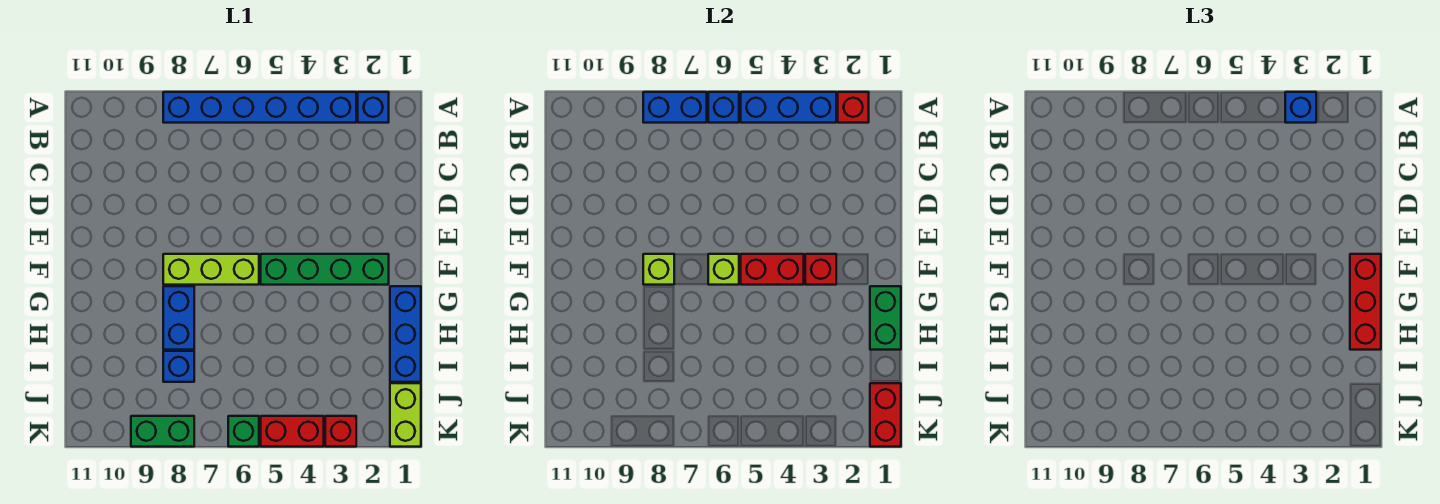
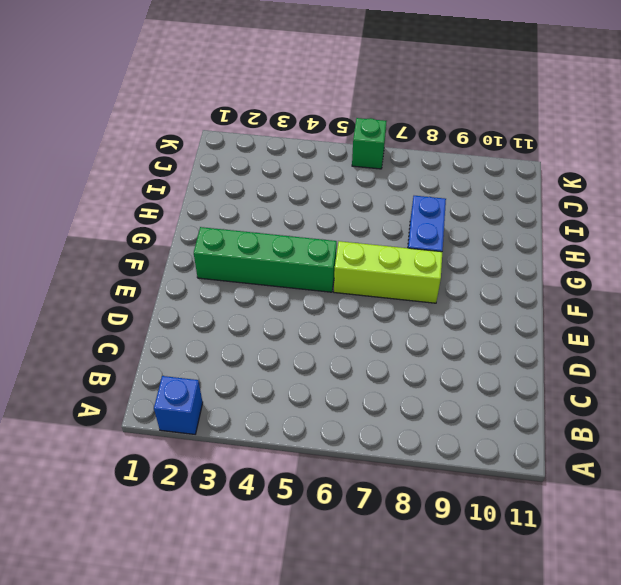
none -> blue 1x6 brick [163,92,356,123]
none -> blue 1x3 brick [390,286,421,382]
none -> blue 1x1 brick [163,351,194,382]

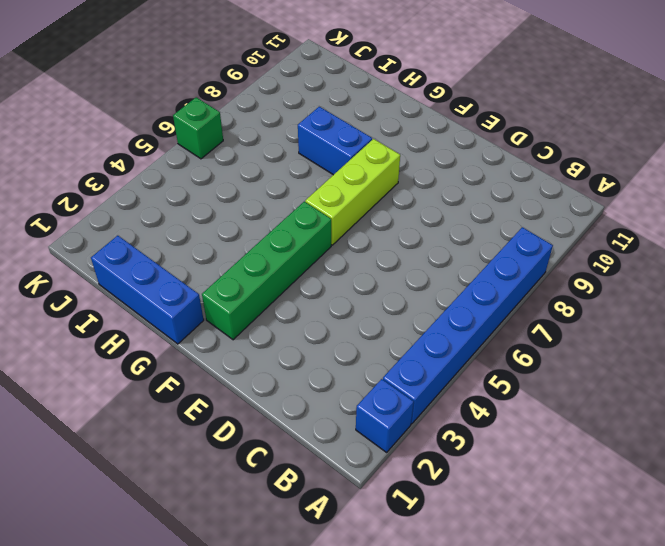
none -> blue 1x1 brick [163,351,194,382]
none -> lime 1x2 brick [390,383,421,447]
none -> red 1x1 brick [325,416,356,447]

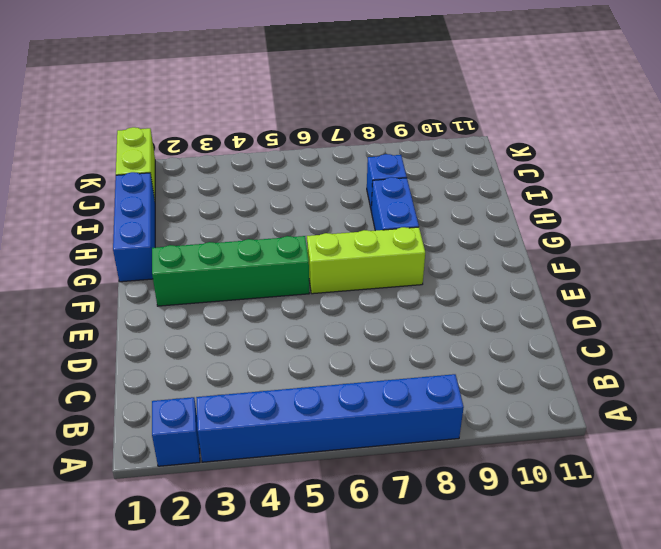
none -> red 1x1 brick [325,416,356,447]
none -> red 1x2 brick [261,416,324,447]
none -> green 1x1 brick [228,416,259,447]

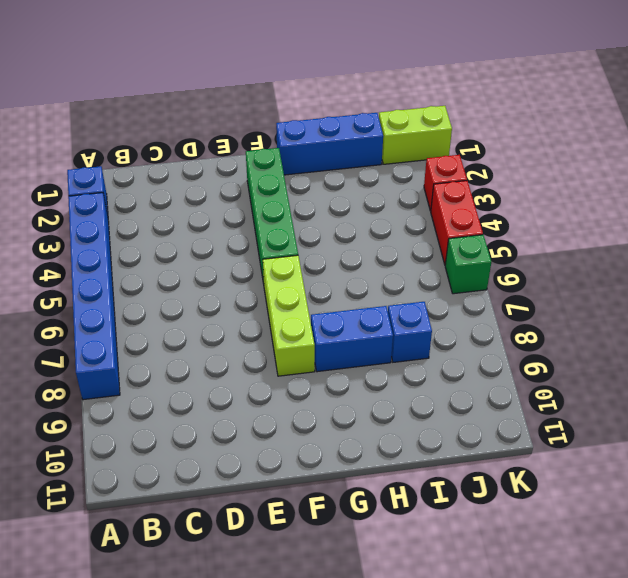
none -> green 1x2 brick [131,416,194,447]
none -> red 1x1 brick [838,92,869,123]
none -> blue 1x3 brick [741,92,836,123]

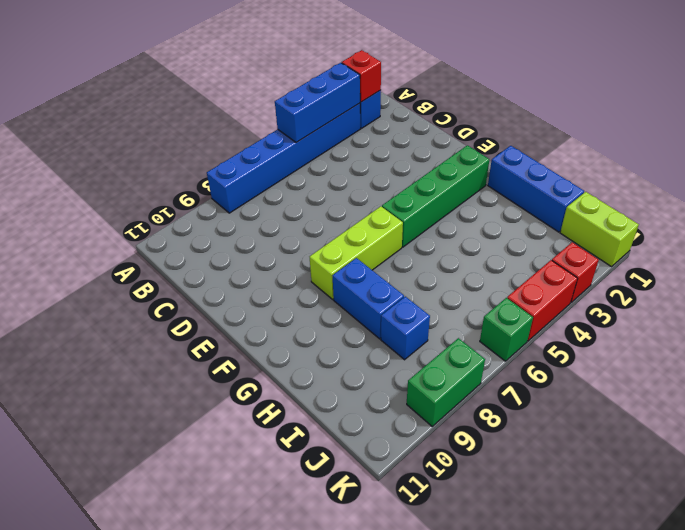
none -> blue 1x1 brick [708,92,739,123]
none -> blue 1x2 brick [643,92,707,123]
none -> red 1x1 brick [805,254,836,285]

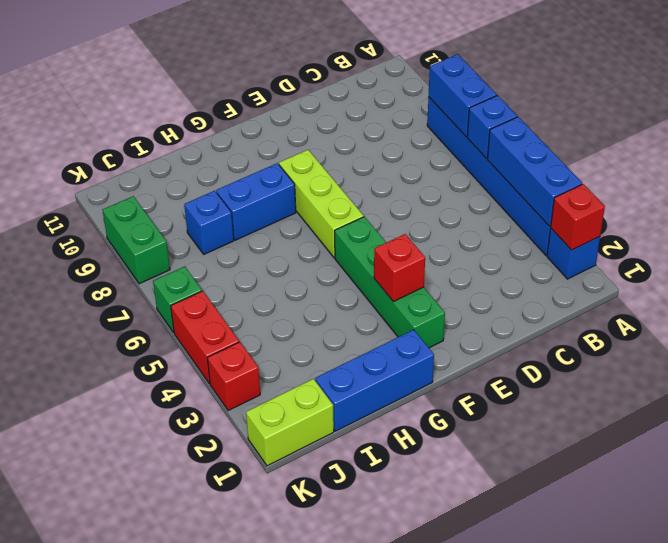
none -> red 1x2 brick [741,254,804,285]
none -> lime 1x1 brick [708,254,739,285]
none -> lime 1x1 brick [643,254,674,285]

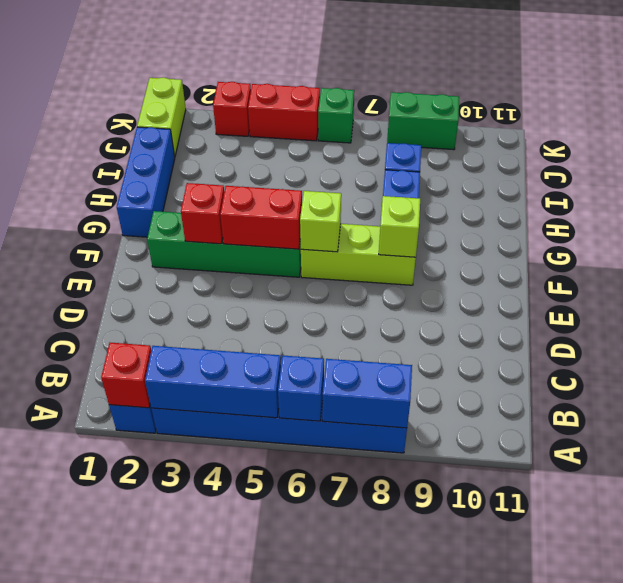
none -> green 1x2 brick [870,286,901,350]
none -> red 1x2 brick [870,383,901,447]
none -> blue 1x1 brick [1285,92,1316,123]

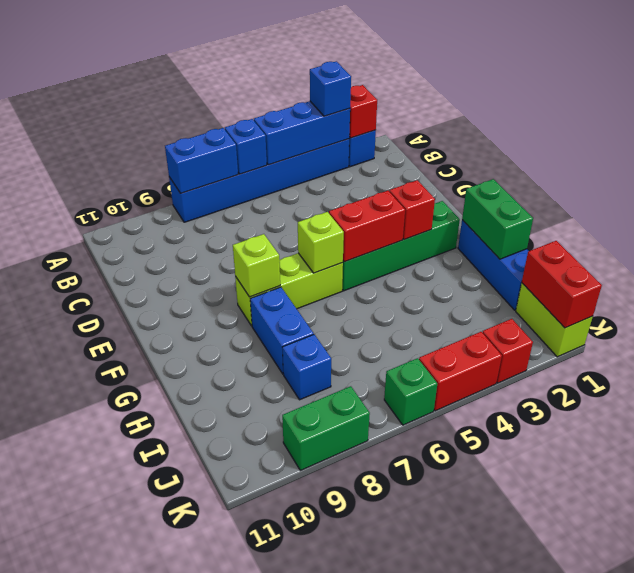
none -> red 1x3 brick [1350,254,1381,350]

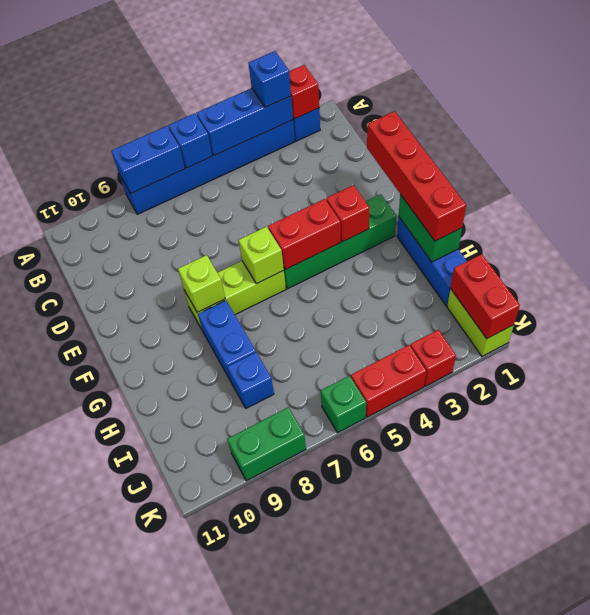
red 1x4 brick [367,111,466,241] -> red 1x3 brick [1350,254,1381,350]

